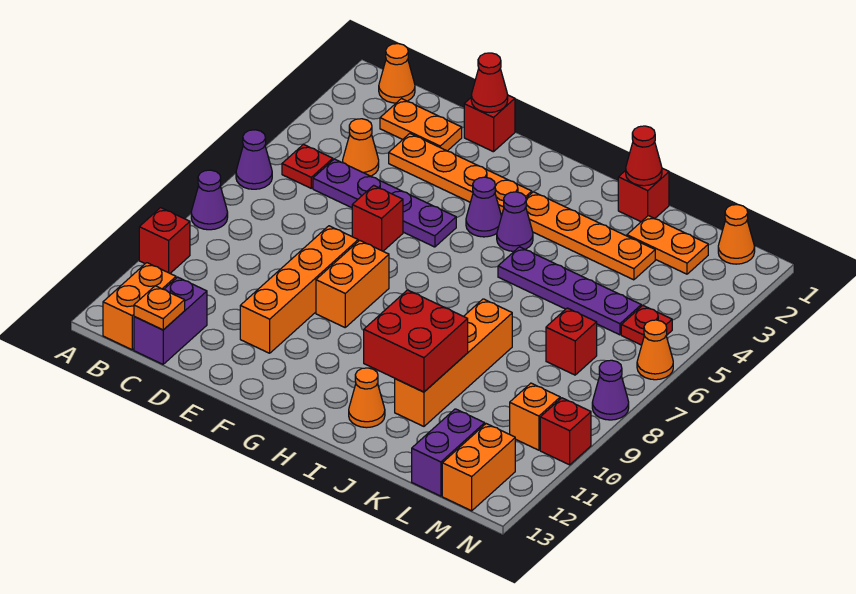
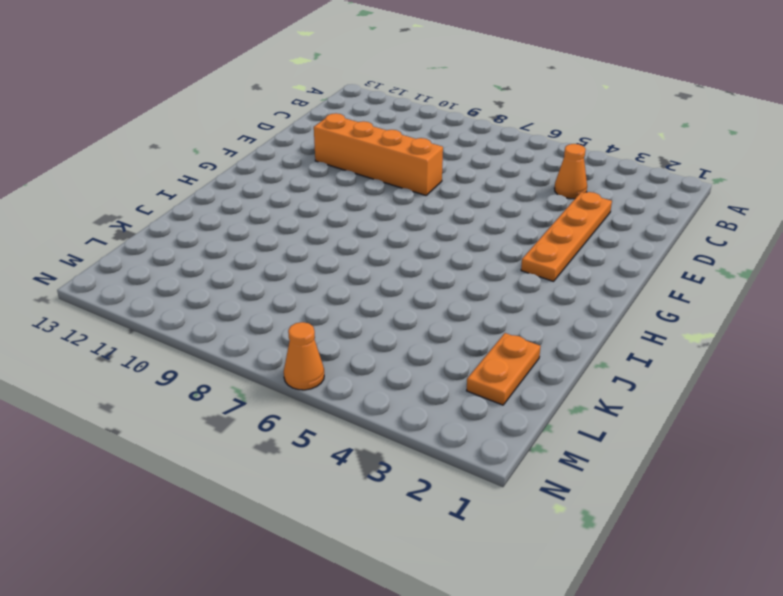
none -> purple 1x1 cone [236,130,272,189]
none -> purple 1x1 cone [191,170,228,230]
none -> red 1x1 brick [139,208,190,273]
none -> orange 1x1 cone [379,44,415,103]

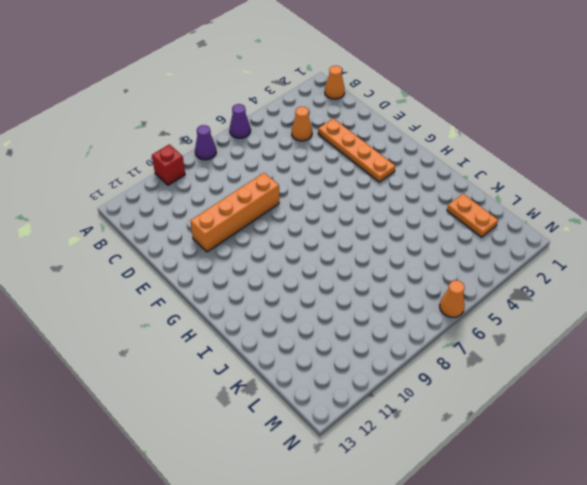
none -> red 1x1 plate [282,145,333,188]
none -> orange 1x2 brick [103,263,176,350]
none -> orange 1x2 plate [380,99,462,151]
none -> purple 1x4 plate [313,159,456,247]

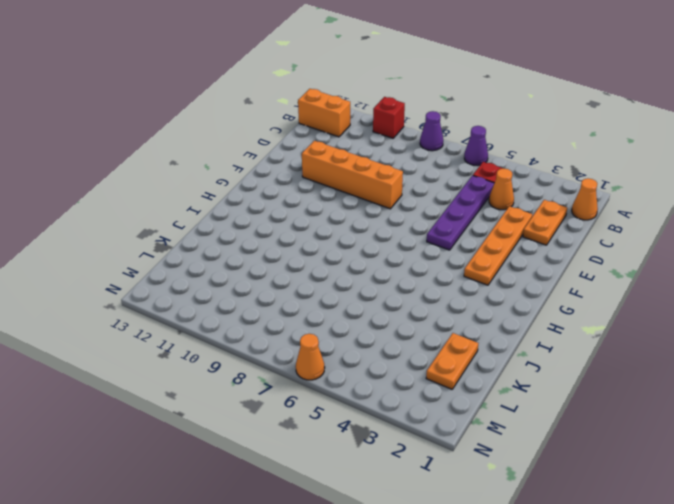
none -> purple 1x2 brick [134,277,207,364]
none -> red 1x1 brick [464,95,515,152]
none -> red 1x1 brick [352,185,403,251]
none -> orange 1x2 brick [316,240,389,327]

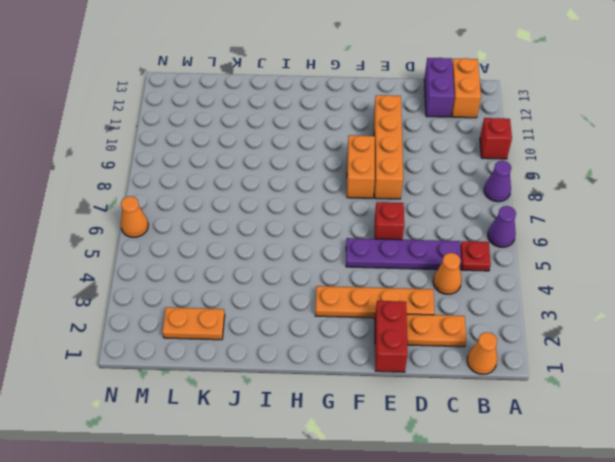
red 1x2 brick [375,301,408,372] -> red 1x1 brick [464,95,515,152]
none -> purple 1x1 cone [466,177,501,237]
none -> orange 1x4 plate [526,192,655,280]
none -> purple 1x1 cone [497,192,533,251]
none -> purple 1x4 plate [498,247,641,335]

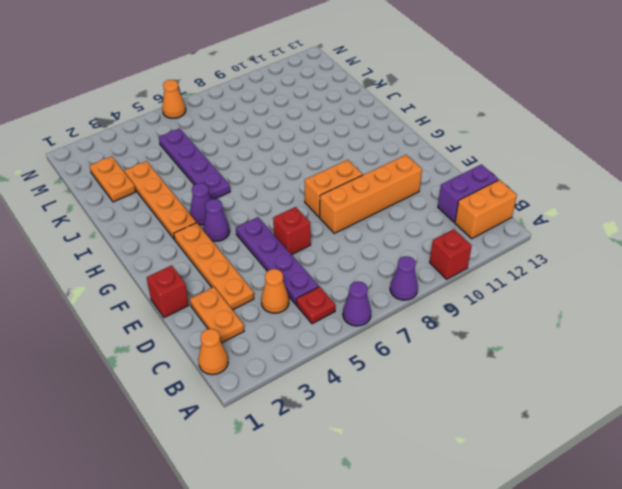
none -> orange 1x1 cone [349,368,385,428]
none -> red 1x1 brick [618,168,669,222]
none -> orange 1x4 brick [395,299,512,426]
none -> red 1x1 brick [546,308,597,375]

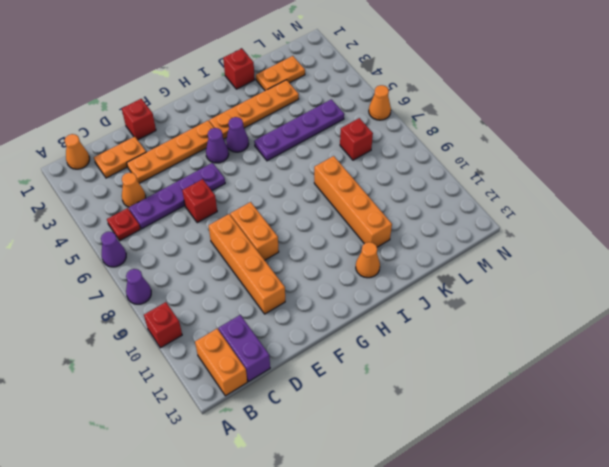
none -> purple 1x2 brick [412,409,485,496]
none -> orange 1x1 cone [718,205,755,264]
none -> red 1x1 plate [621,306,672,345]
none -> orange 1x1 brick [510,383,560,450]

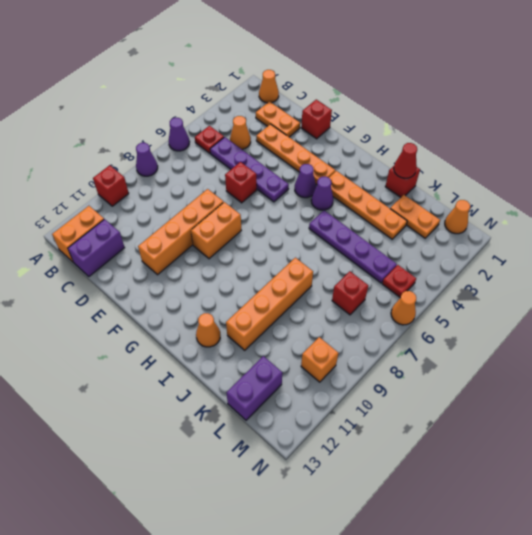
none -> orange 1x2 brick [442,424,515,511]
none -> purple 1x1 cone [592,360,629,420]
none -> red 1x1 brick [540,398,591,465]
none -> orange 1x1 plate [134,286,185,330]

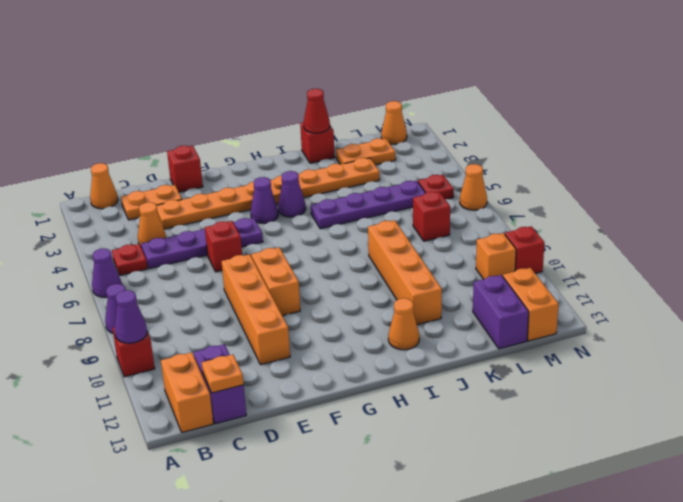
purple 1x1 cone [115,290,147,343] -> purple 1x1 cone moved to [592,360,629,420]
none -> red 1x1 cone [471,53,508,112]
none -> red 2x2 brick [364,290,468,392]

